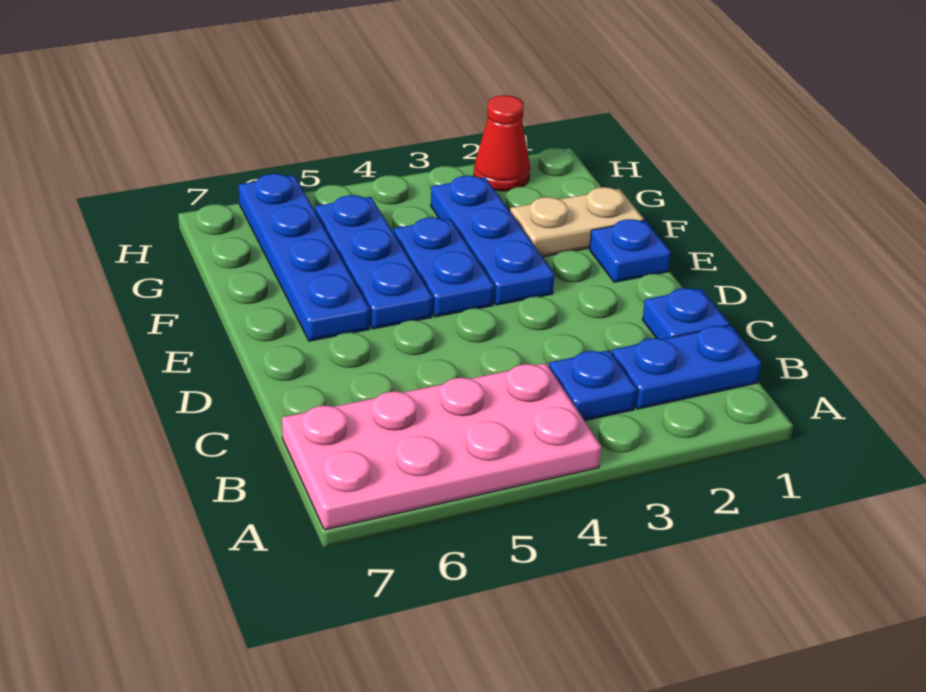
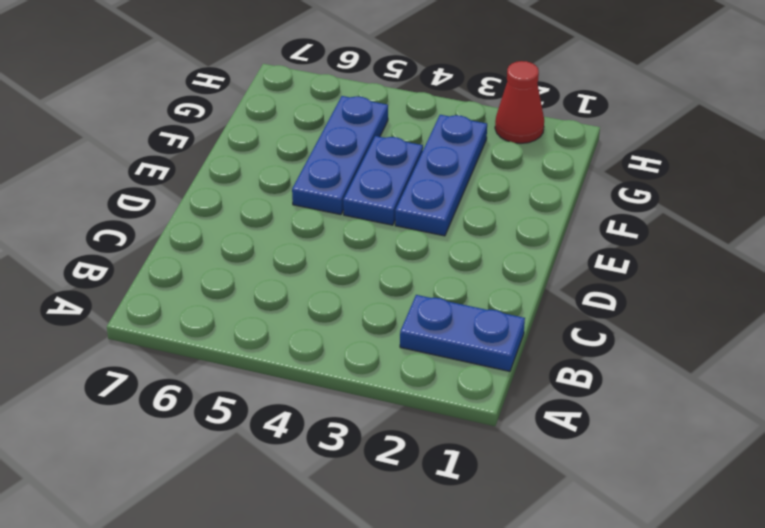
none -> pink 2x4 plate [282,363,601,530]
none -> blue 1x1 plate [549,350,637,421]

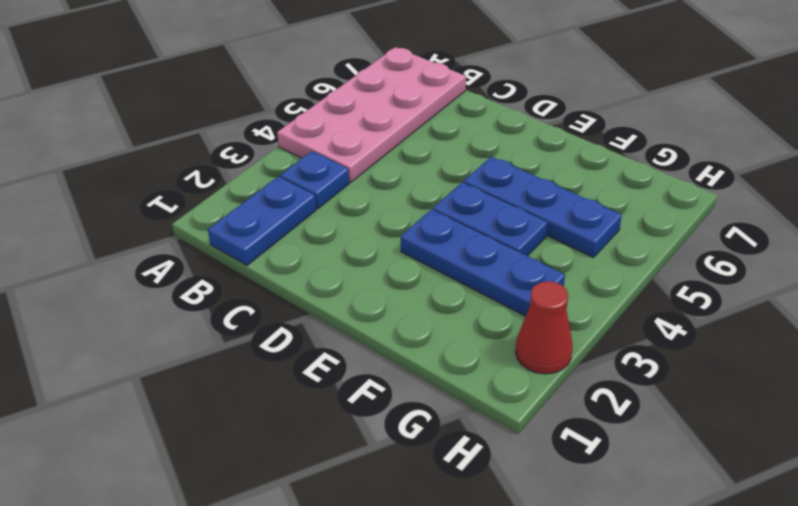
none -> blue 1x1 plate [642,288,730,339]
none -> blue 1x1 plate [590,219,671,282]

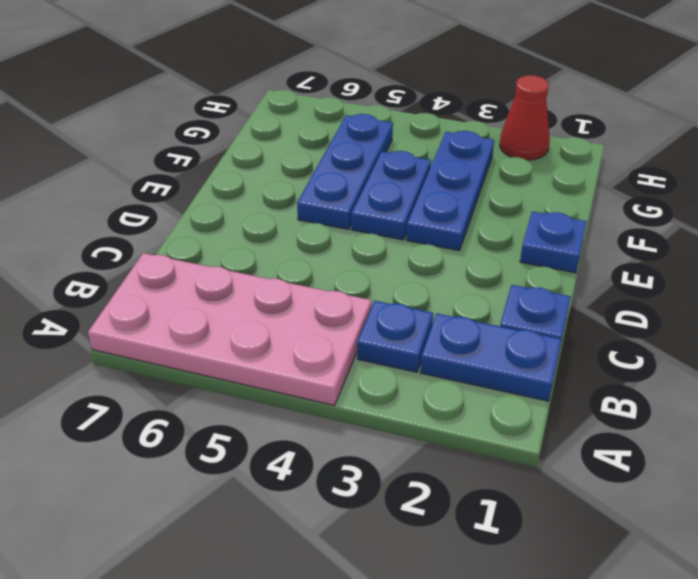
none -> blue 1x4 plate [239,174,370,341]
none -> tan 1x2 plate [510,187,644,257]

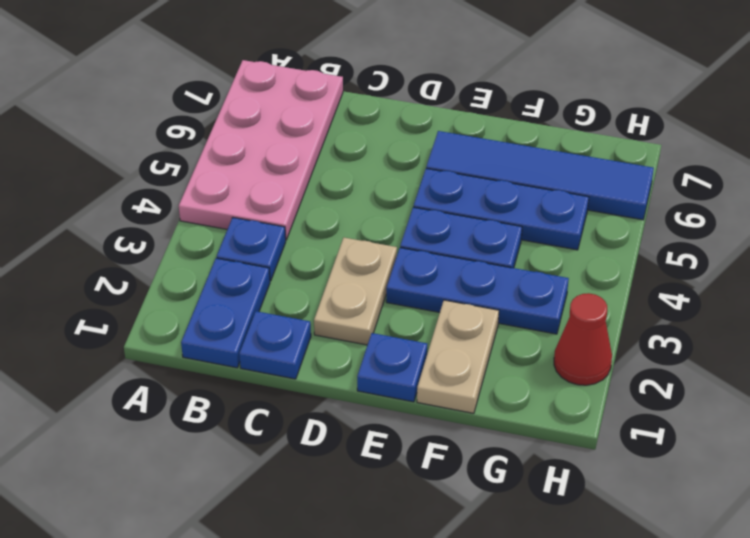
tan 1x2 plate [314,238,397,345] -> none
blue 1x4 tile [426,131,654,220] -> blue 1x4 plate [239,174,370,341]

